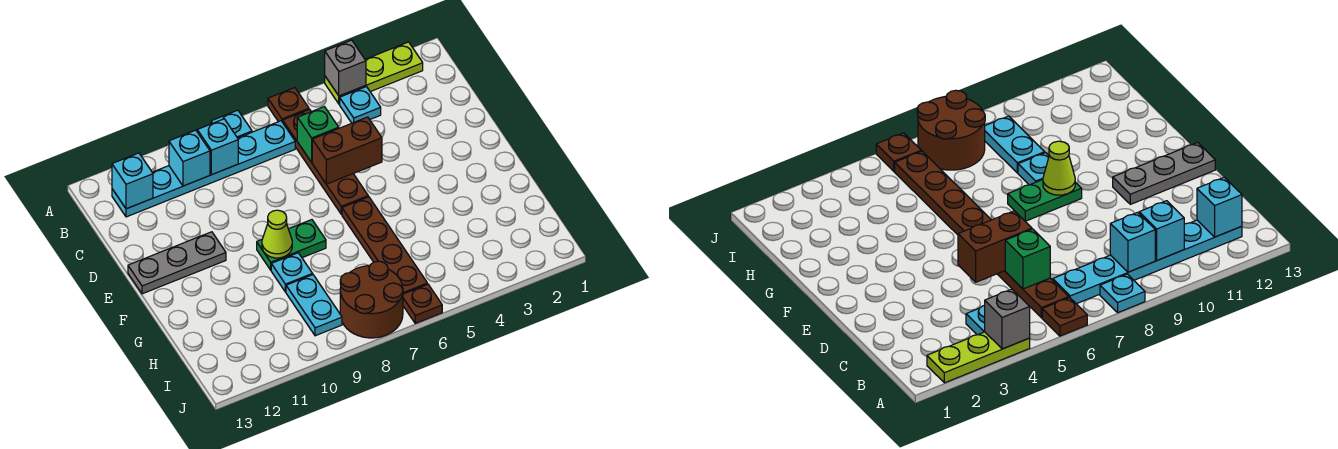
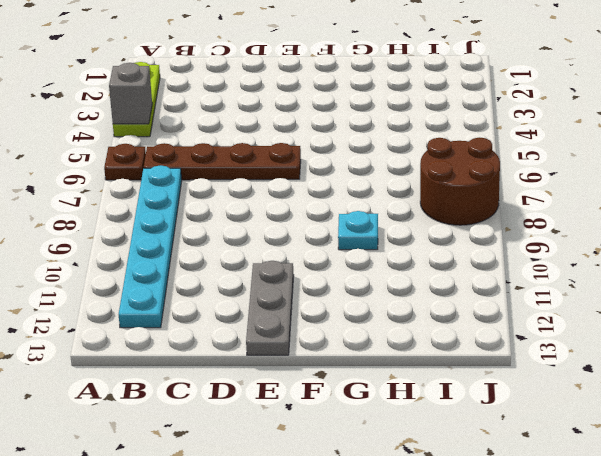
none -> cyan 1x1 plate [211,110,252,138]
none -> cyan 1x1 plate [340,87,381,123]
none -> brown 1x4 plate [342,197,427,294]

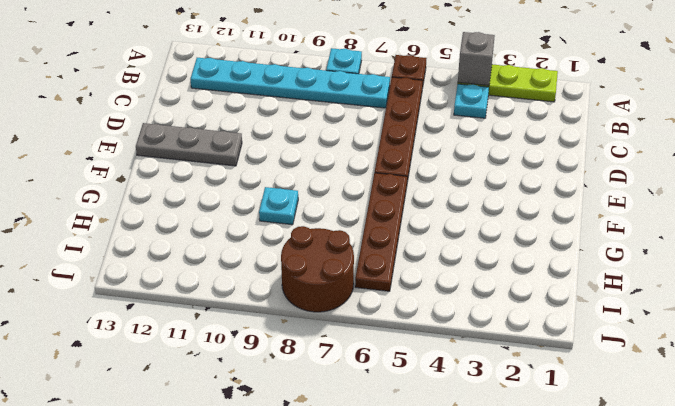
none -> green 1x2 plate [257,220,326,270]
none -> cyan 1x2 plate [286,275,342,336]
none -> brown 1x1 plate [403,284,442,323]

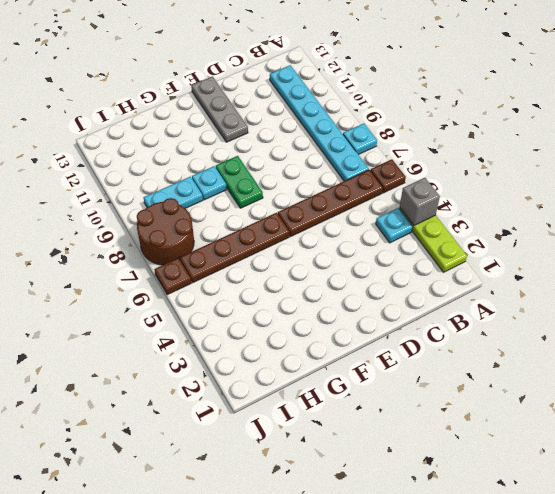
none -> cyan 1x1 brick [197,119,238,175]
none -> cyan 1x1 brick [169,130,210,186]
none -> cyan 1x1 brick [112,153,153,209]

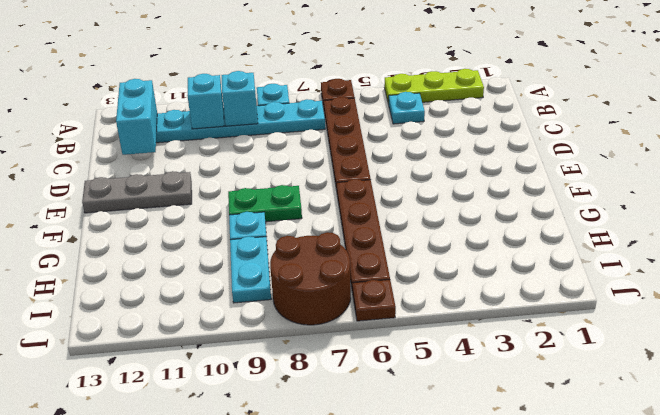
cyan 1x2 brick [116,79,157,155] -> cyan 1x1 brick [112,153,153,209]
none -> grey 1x1 brick [325,40,366,96]
none -> green 1x1 brick [297,107,339,162]
none -> brown 1x2 brick [312,117,382,184]

